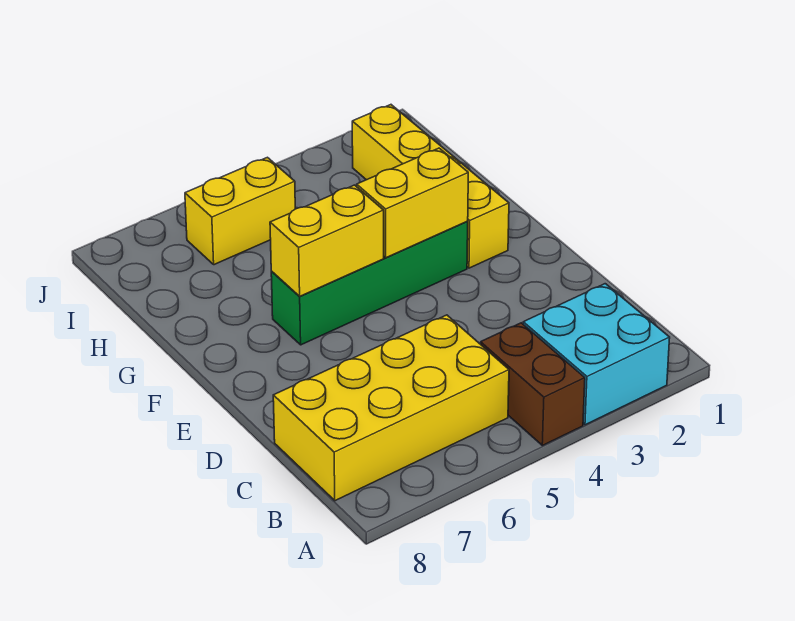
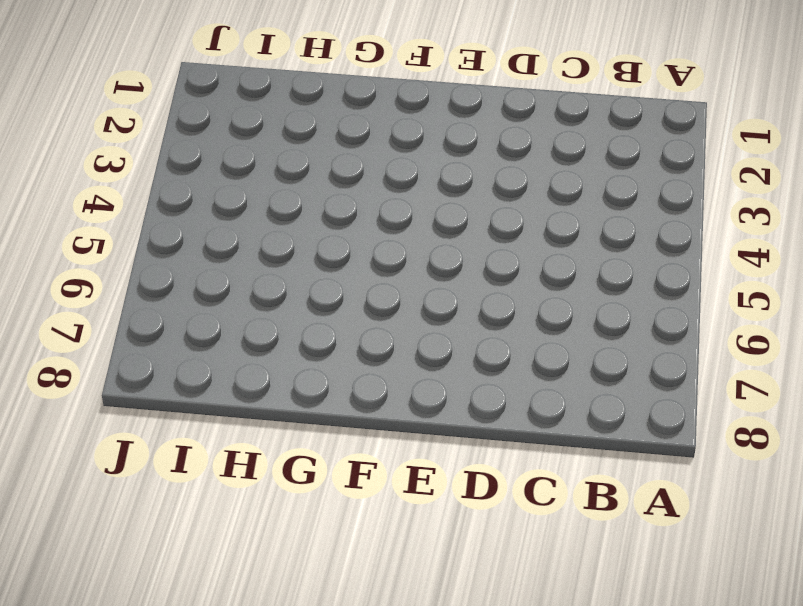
none -> cyan 2x2 brick [523,284,670,425]
none -> brown 1x2 brick [481,323,585,446]

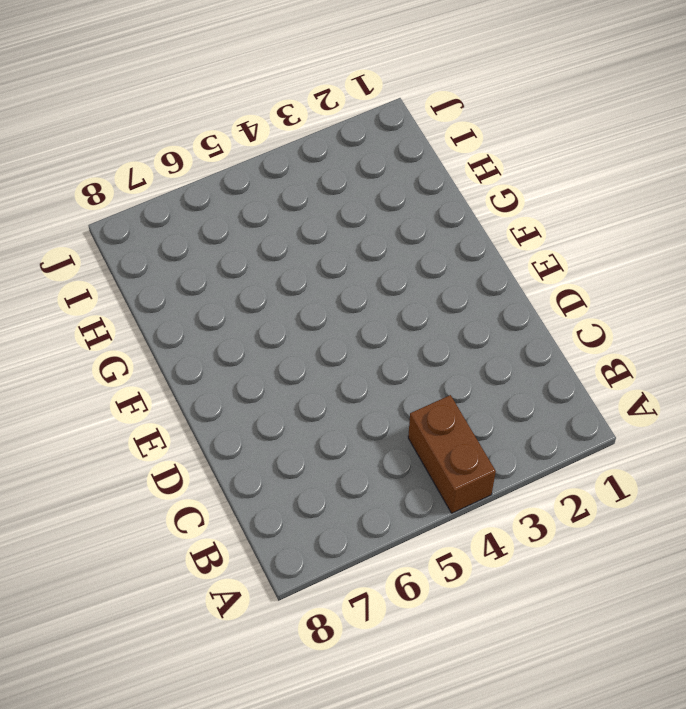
none -> cyan 2x2 brick [523,284,670,425]
none -> yellow 2x4 brick [273,315,509,501]

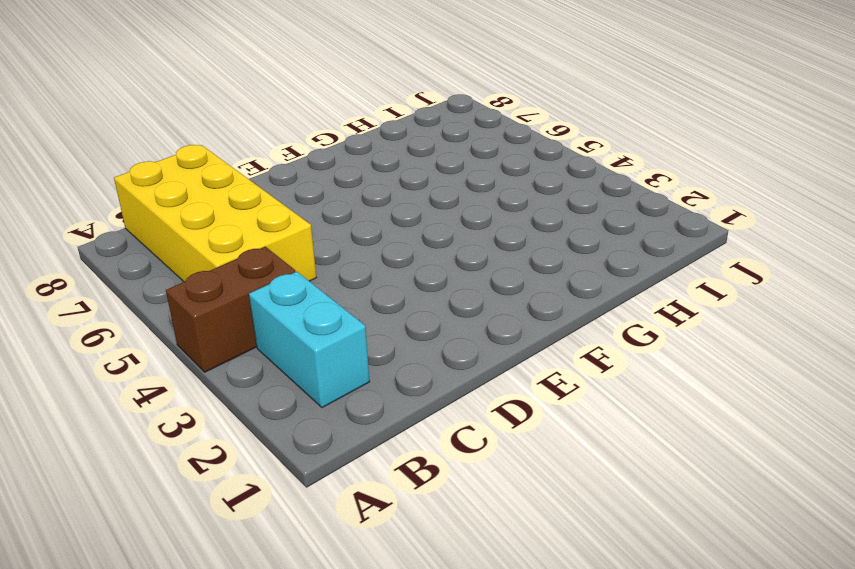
cyan 1x2 brick [249,272,370,408] -> cyan 2x2 brick [523,284,670,425]
none -> yellow 1x4 brick [352,105,509,268]
none -> green 1x4 brick [271,222,468,345]

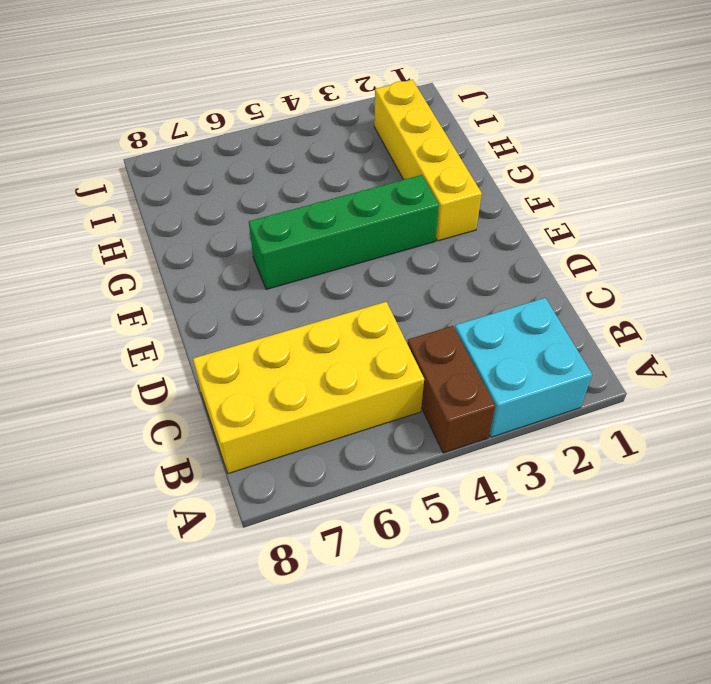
none -> yellow 1x2 brick [185,157,295,265]
none -> yellow 1x2 brick [357,148,468,258]

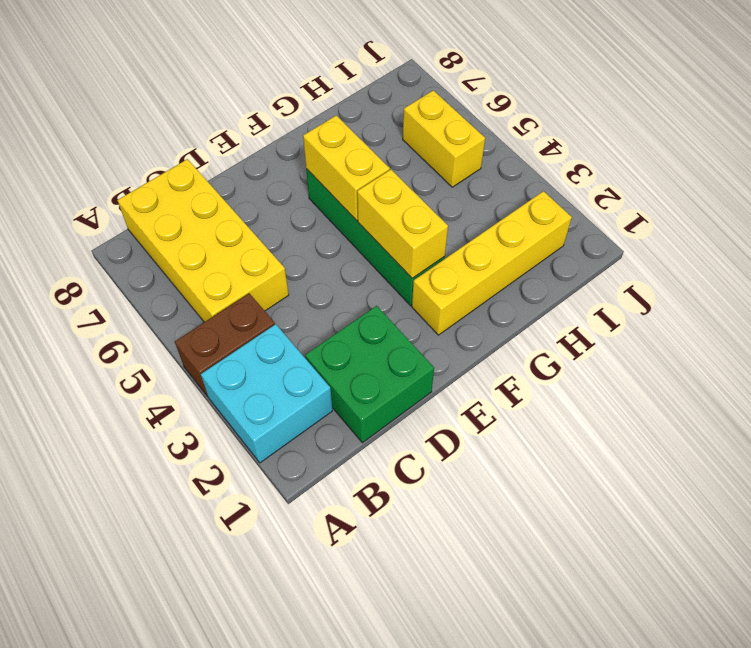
green 2x2 brick [305,306,434,443] -> none

